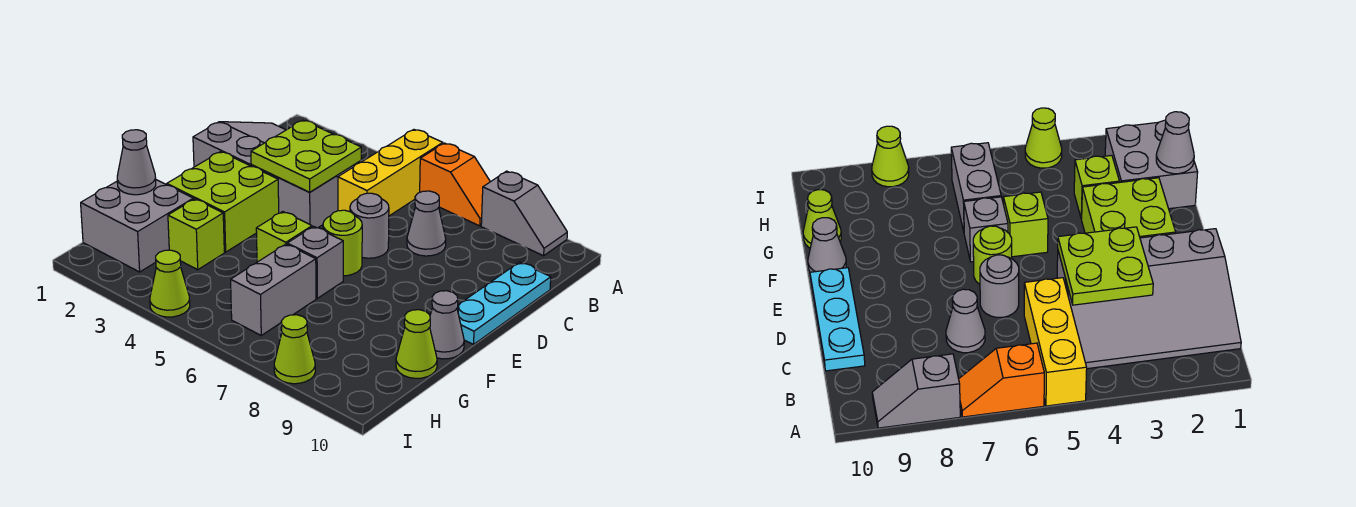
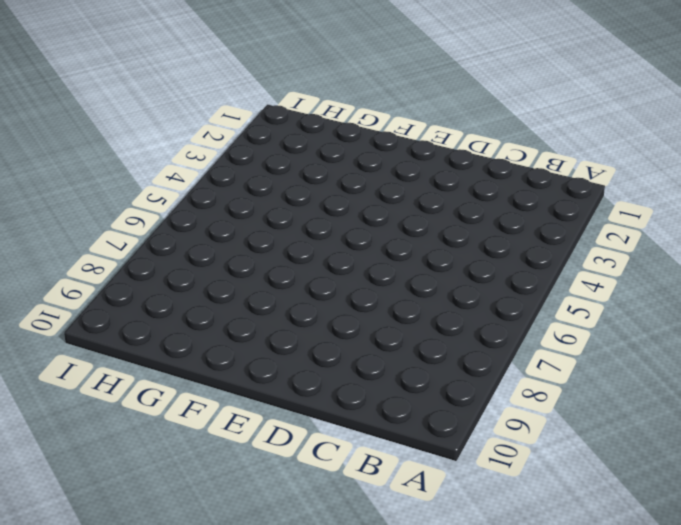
none -> yellow 1x3 brick [338,130,443,216]
none -> orange 1x2 slope [420,143,490,226]
none -> grey 1x2 slope [481,171,567,256]

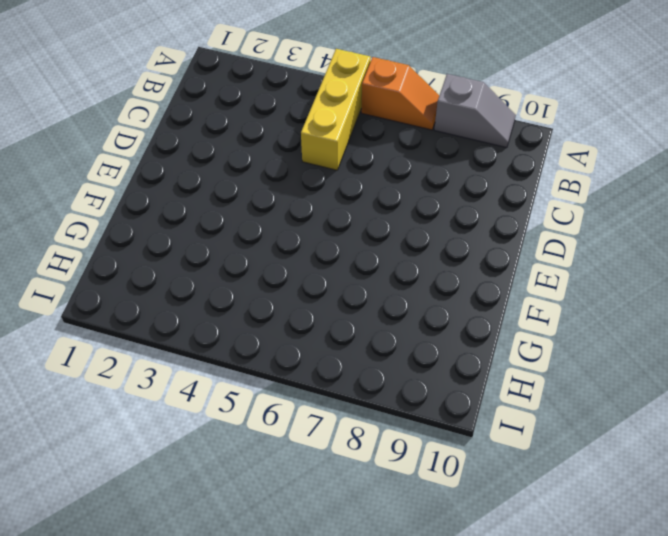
none -> grey 3x4 slope [193,122,358,228]
none -> grey 1x1 cone [407,191,446,256]
none -> cyan 1x3 plate [457,262,551,344]

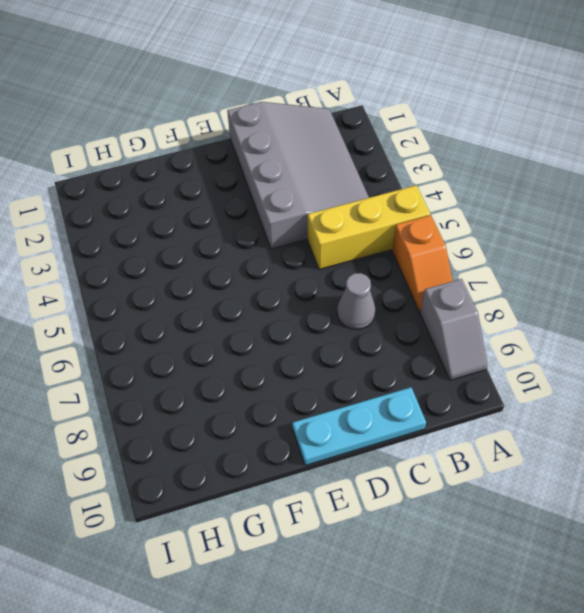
none -> grey 1x1 round brick [350,193,389,258]
none -> lime 2x2 brick [167,152,279,252]
none -> lime 1x1 round brick [323,210,362,276]

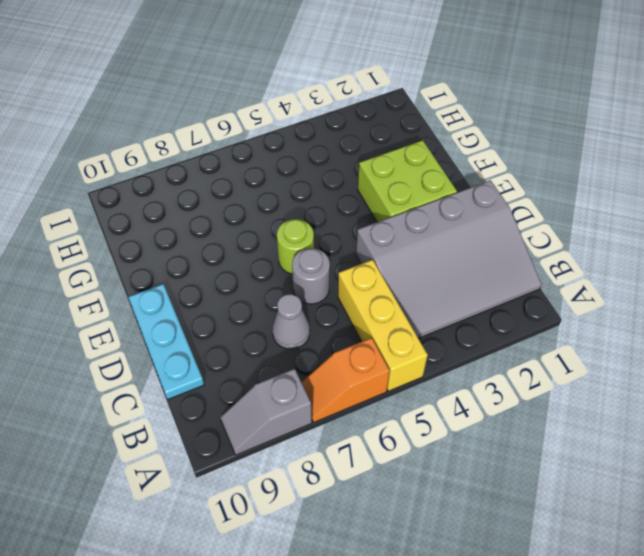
none -> lime 1x1 brick [256,212,312,262]
none -> grey 1x1 brick [287,226,343,298]
none -> grey 1x1 cone [430,291,464,359]

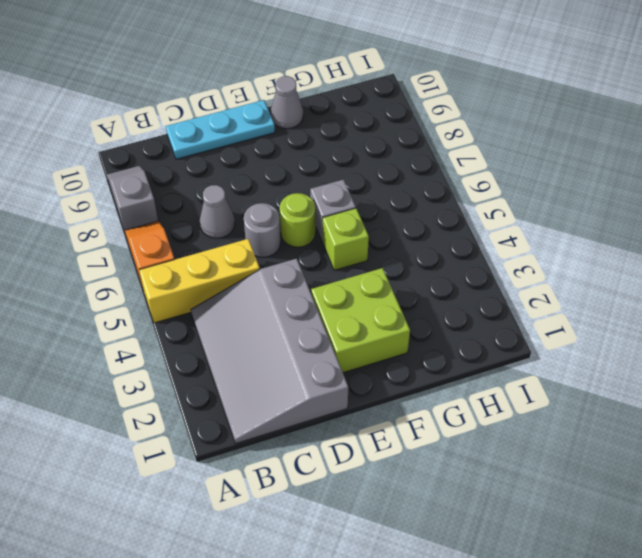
none -> grey 2x2 brick [81,180,193,272]
none -> lime 1x1 brick [168,199,224,270]
none -> grey 1x2 brick [231,244,316,335]

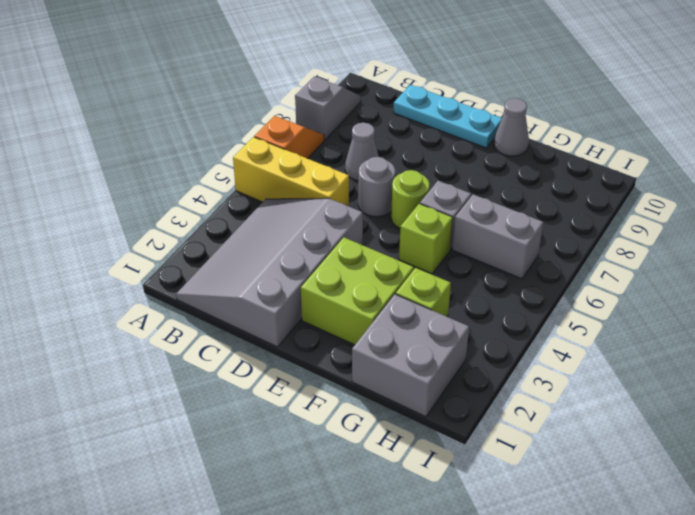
none -> lime 1x1 cone [396,310,437,378]
none -> lime 1x1 cone [150,250,190,317]
none -> lime 1x1 cone [274,315,315,384]

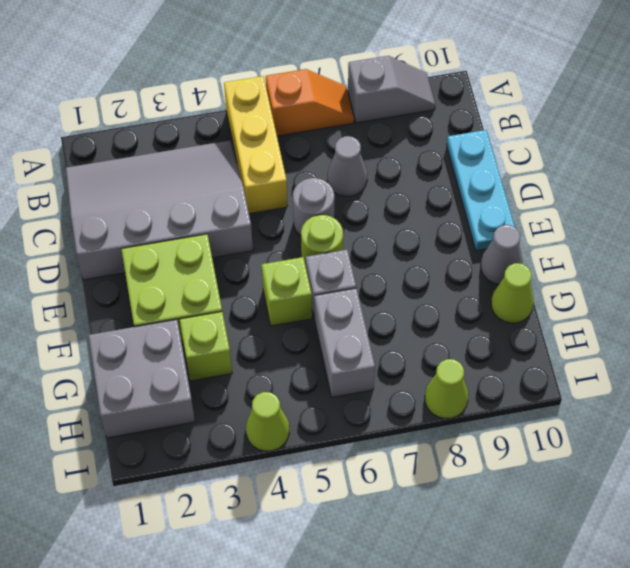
none -> lime 2x2 plate [251,120,361,192]
none -> grey 1x1 cone [117,130,156,195]

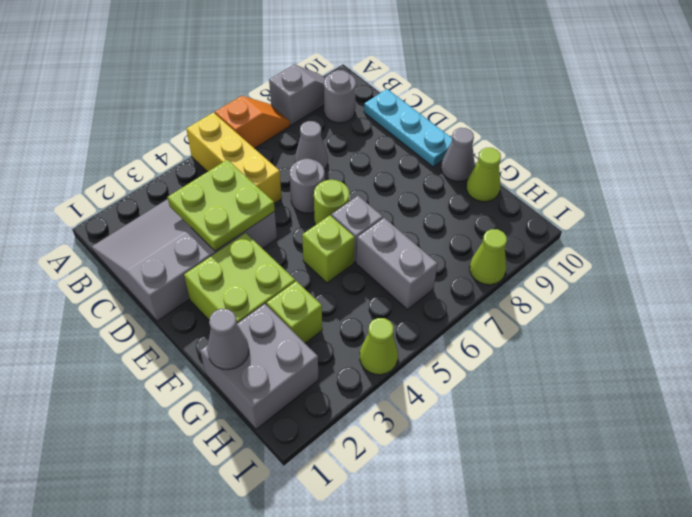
grey 1x1 round brick [324,70,356,123] -> none

